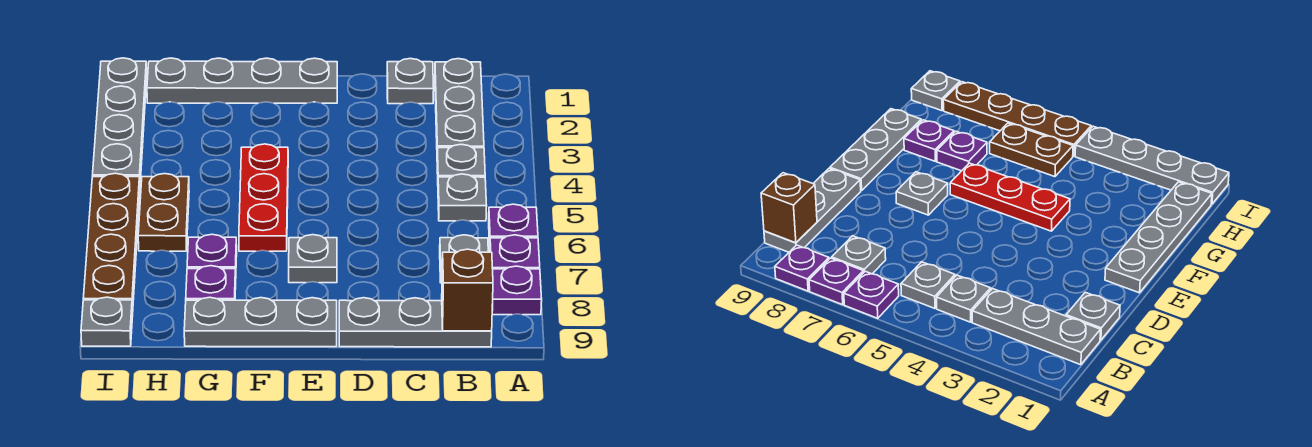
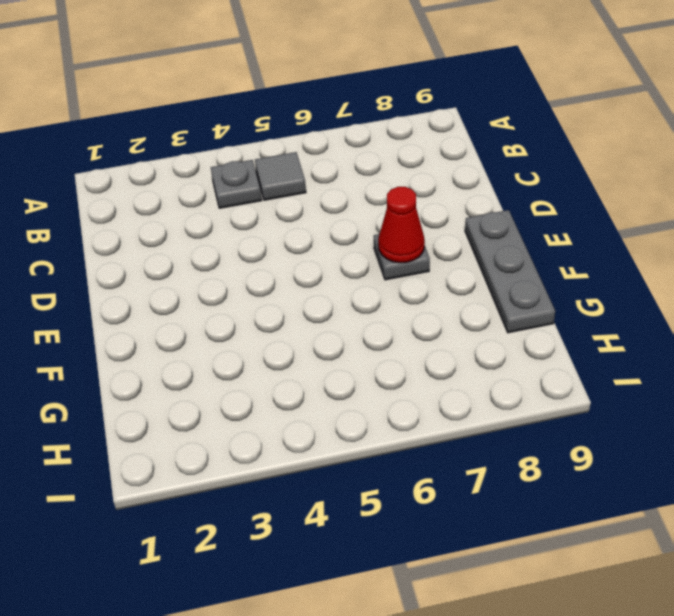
grey 1x1 tile [255,152,306,200] -> grey 1x1 plate [438,174,487,221]
red 1x1 cone [378,187,425,263] -> none
none -> purple 1x1 plate [489,204,538,245]
none -> purple 1x1 plate [490,235,540,269]
none -> purple 1x1 plate [492,266,542,315]

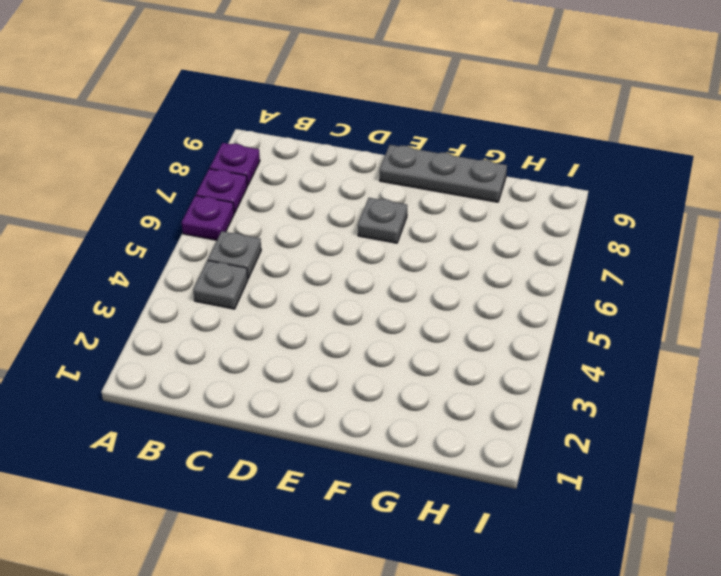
none -> grey 1x3 plate [435,59,484,148]
none -> grey 1x1 plate [440,235,488,283]
none -> grey 1x3 plate [339,298,492,347]

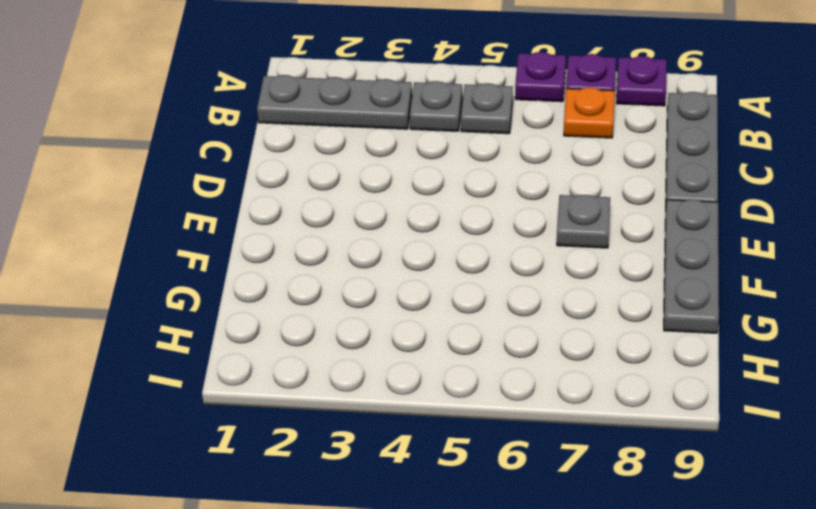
orange 1x1 plate [564,88,615,138] -> grey 1x1 plate [440,235,488,283]
none -> grey 1x1 plate [387,58,434,104]
none -> grey 1x4 plate [147,58,337,103]
none -> red 1x3 plate [239,144,288,251]

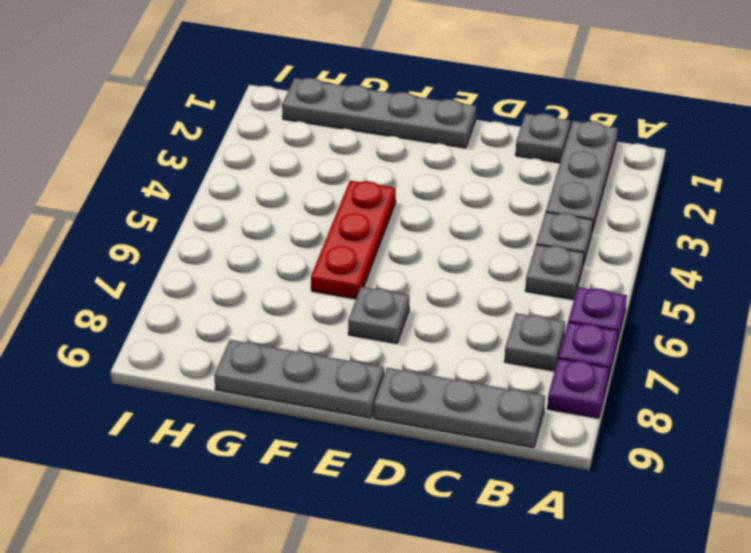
none -> purple 1x1 plate [187,234,237,274]
none -> purple 1x1 plate [186,266,236,300]
none -> brown 1x2 plate [138,174,189,251]

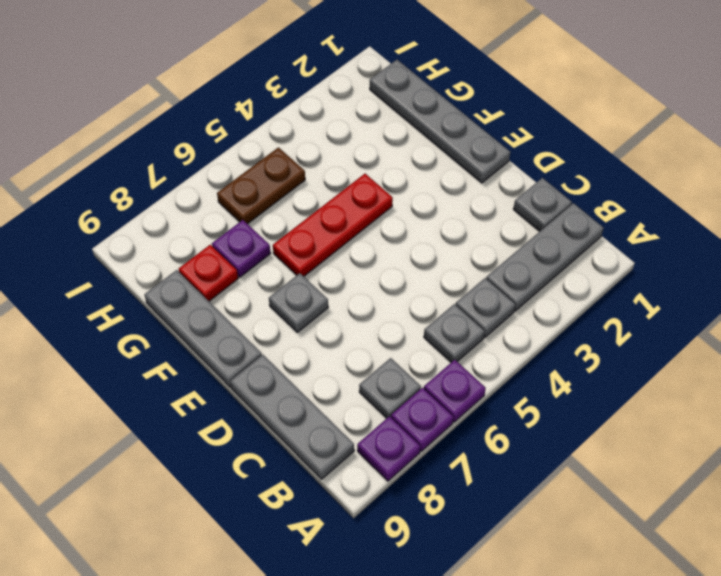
red 1x1 plate [179,245,238,301] -> purple 1x1 plate [186,266,236,300]
none -> grey 1x4 plate [93,58,147,182]
none -> brown 1x4 plate [83,173,140,313]
none -> grey 1x1 plate [81,297,133,346]

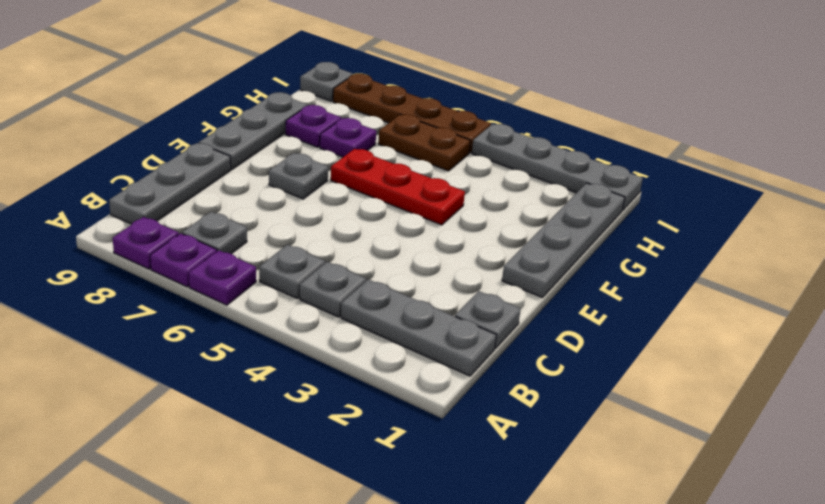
none -> brown 1x1 brick [442,249,493,331]

